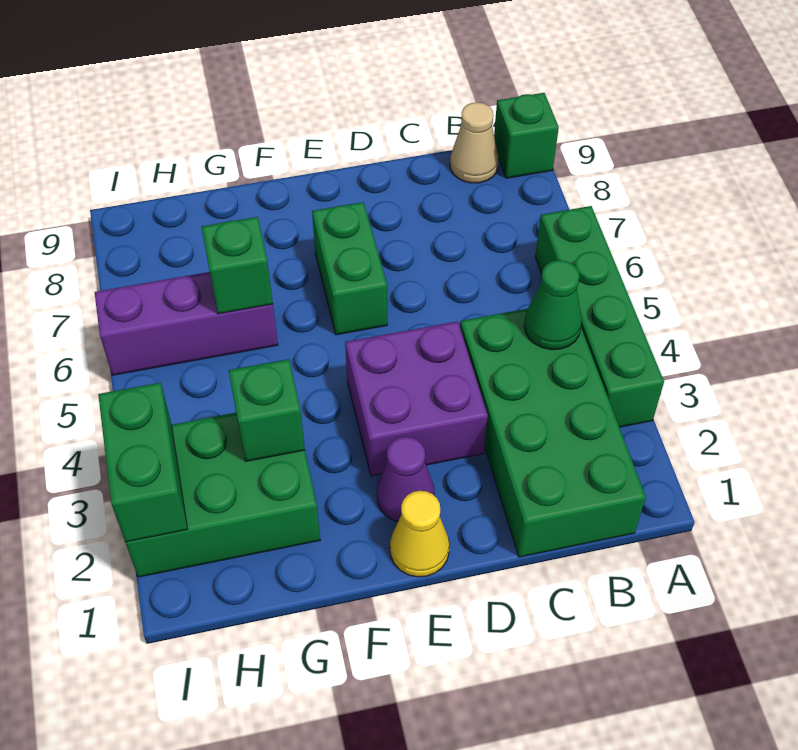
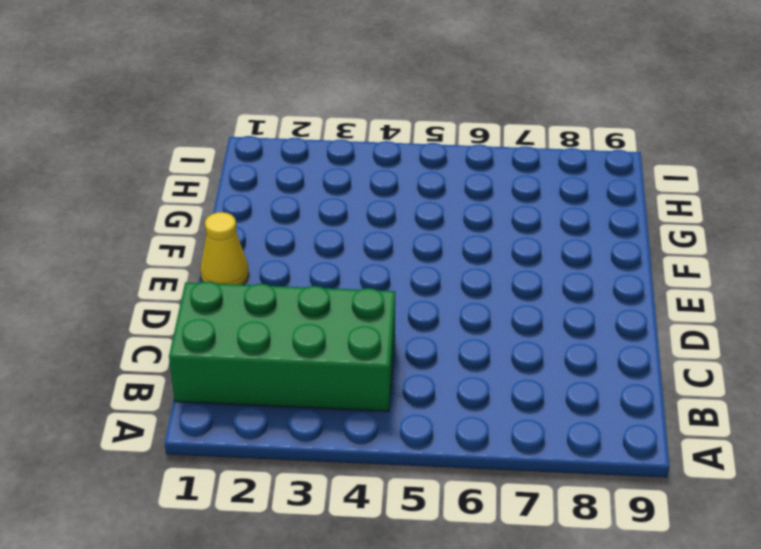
none -> green 1x4 brick [535,206,664,427]
none -> green 1x1 brick [494,93,559,178]
none -> tan 1x1 cone [450,102,499,183]

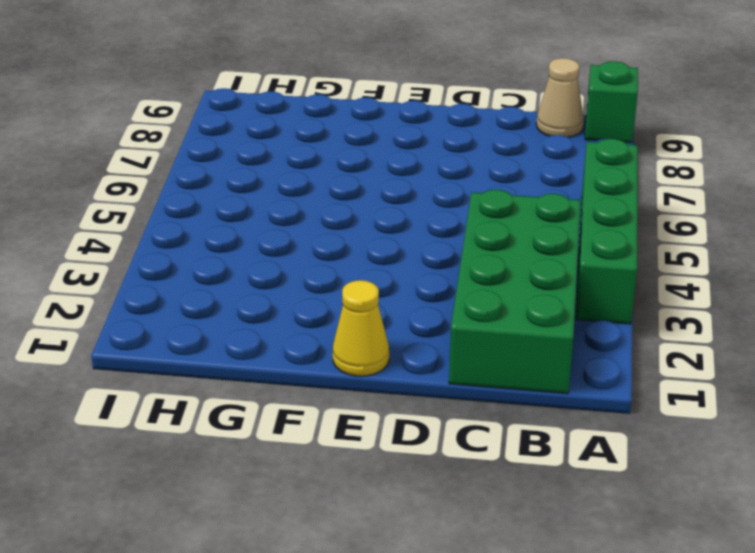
none -> purple 2x2 brick [345,321,488,476]
none -> purple 1x1 cone [377,437,435,521]
none -> green 1x2 brick [312,202,387,335]

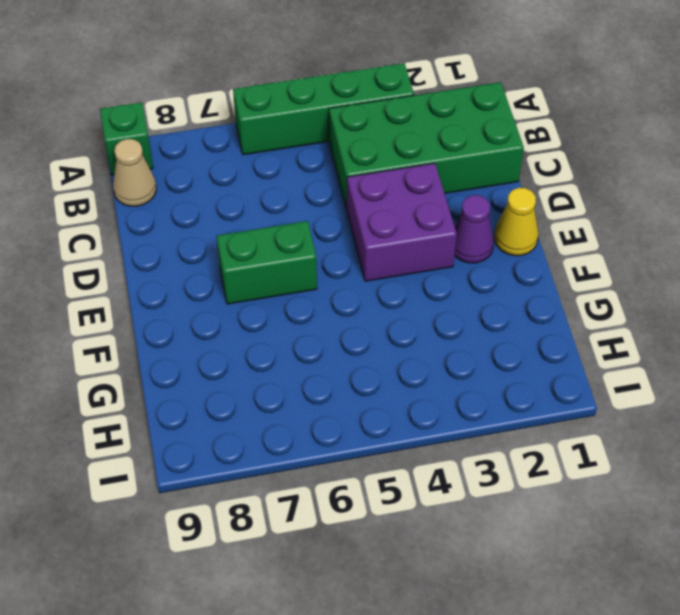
none -> green 2x3 brick [125,413,320,577]
none -> purple 1x3 brick [95,272,278,375]
none -> green 1x1 cone [524,260,582,350]

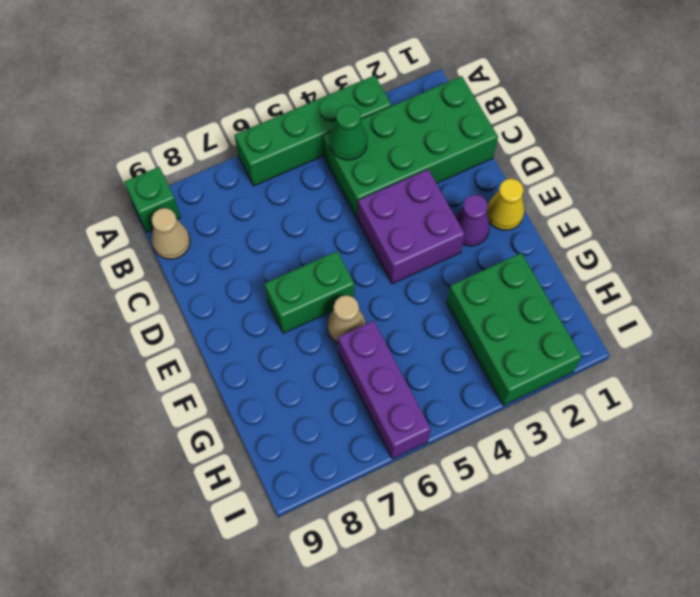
tan 1x1 cone [327,295,366,343] -> none
none -> green 1x1 brick [229,359,305,461]
none -> green 1x1 brick [202,217,273,314]
none -> green 1x2 brick [98,383,187,542]

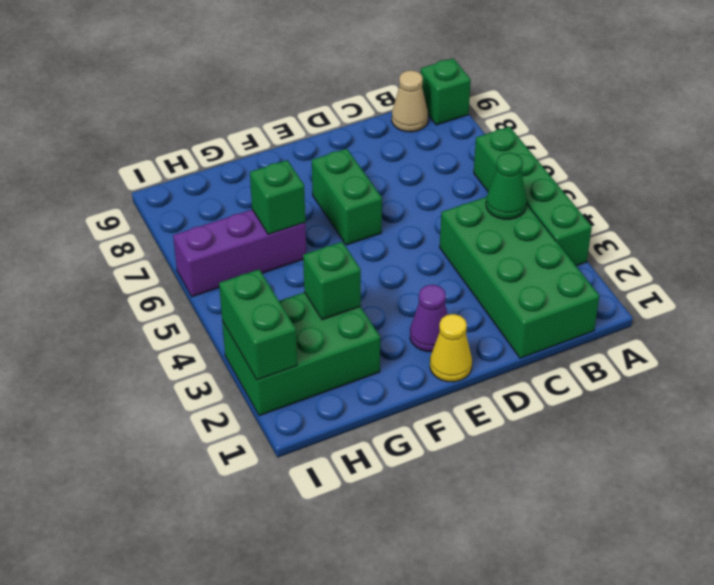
none -> purple 2x2 brick [345,321,488,476]

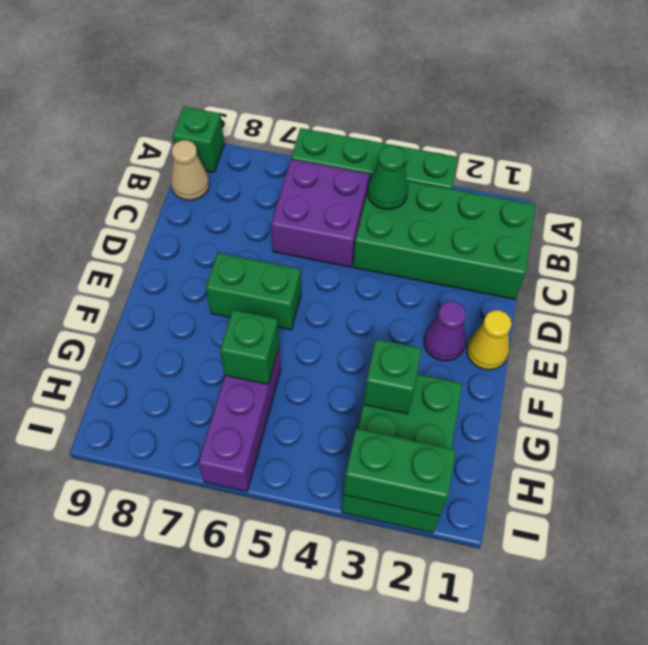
purple 2x2 brick [271,159,370,267] -> purple 2x2 brick moved to [345,321,488,476]

